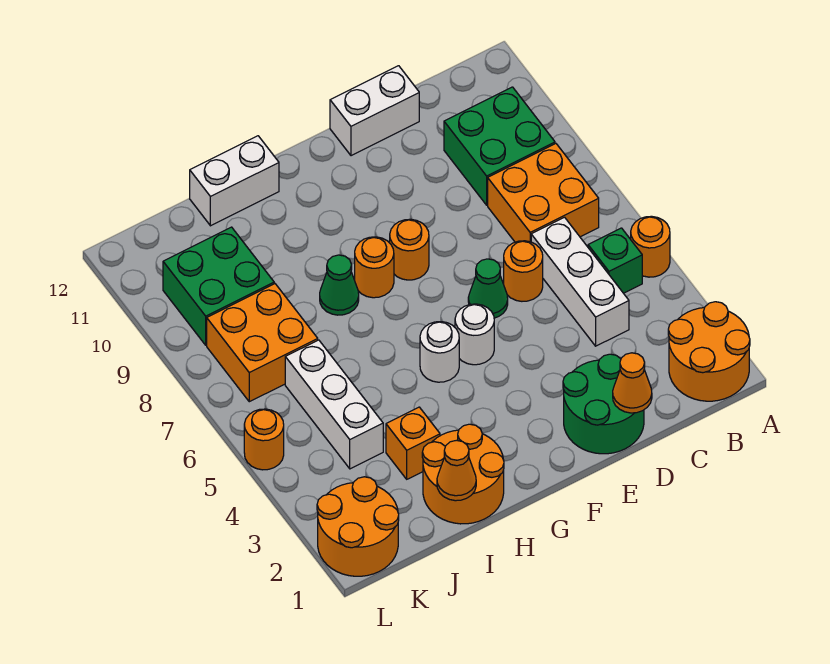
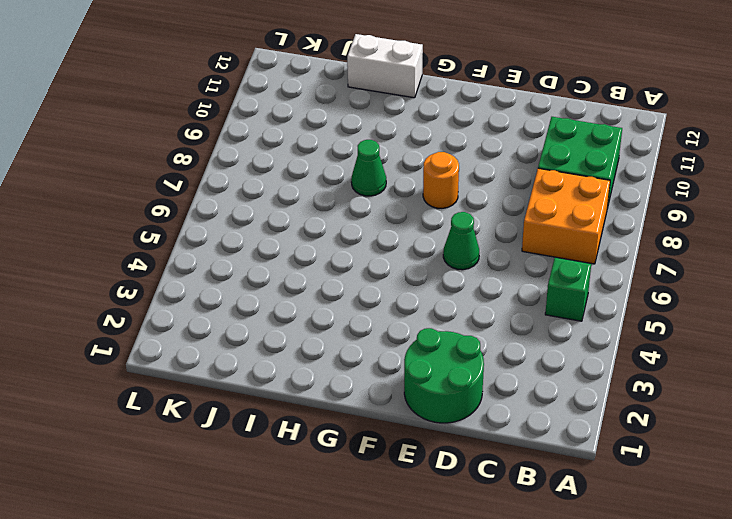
none -> orange 2x2 round brick [668,302,750,401]
none -> orange 1x1 round brick [631,216,670,277]
none -> white 1x3 brick [531,217,629,346]

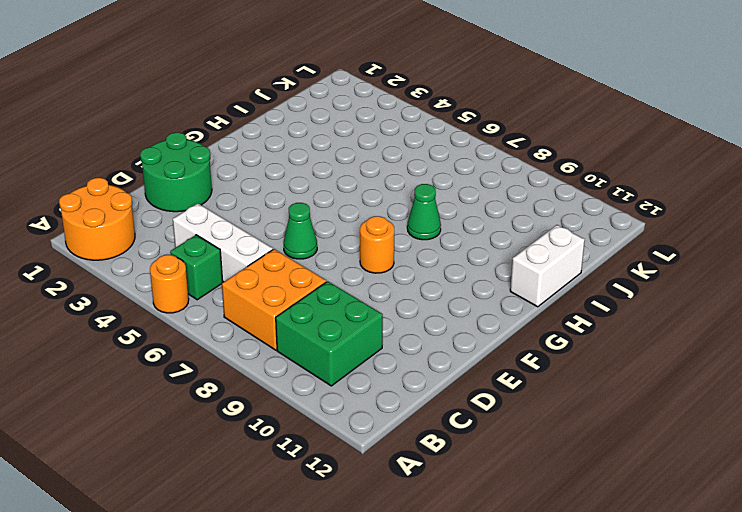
none -> orange 1x1 round brick [504,241,543,301]
none -> white 1x2 brick [330,66,419,156]
none -> white 1x1 round brick [455,304,494,365]

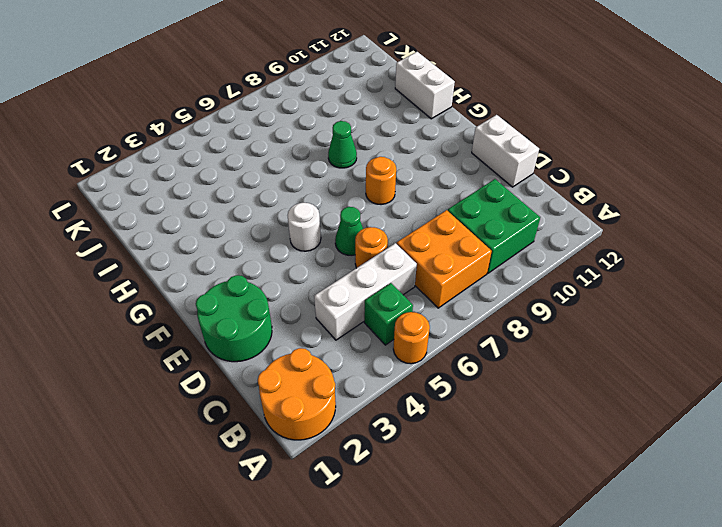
none -> white 1x1 round brick [420,322,459,382]
none -> orange 1x1 round brick [355,237,394,298]
none -> orange 2x2 round brick [422,424,504,524]

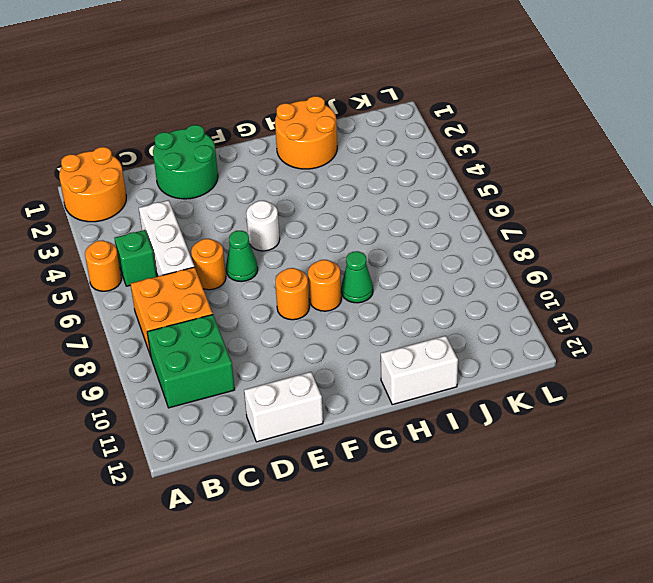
none -> white 1x1 round brick [420,322,459,382]
none -> orange 1x1 brick [386,407,440,479]
none -> white 1x3 brick [285,340,383,469]

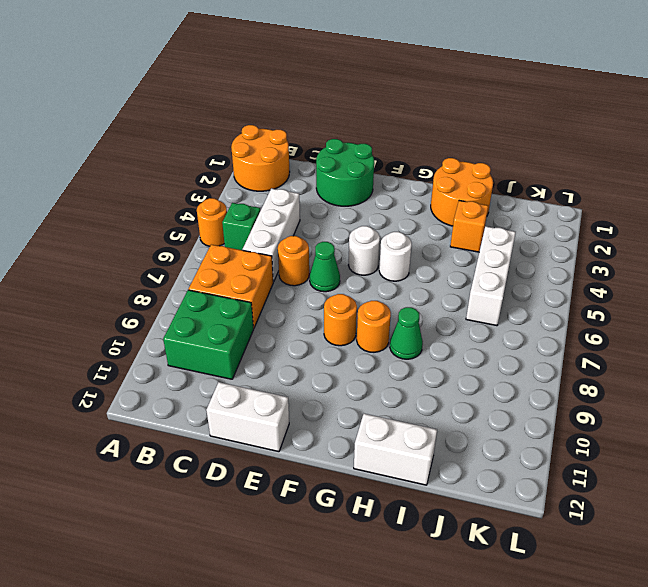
none -> orange 2x2 brick [207,284,318,402]
none -> green 2x2 brick [163,227,274,345]
none -> orange 2x2 round brick [317,477,399,576]

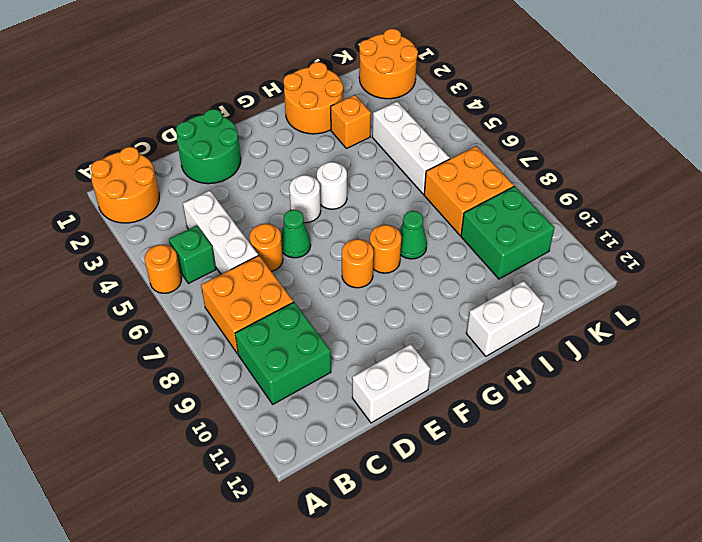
none -> orange 1x1 round brick [244,409,284,470]
none -> orange 1x1 cone [613,353,652,413]
none -> orange 1x1 cone [437,440,476,501]

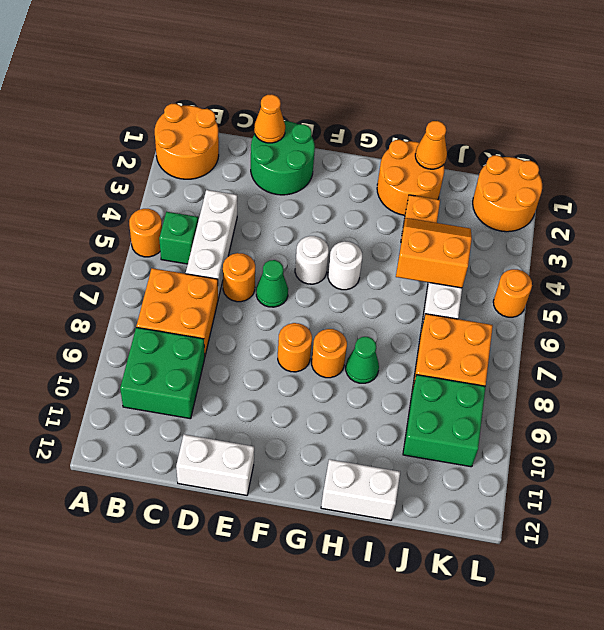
orange 2x2 slope [396,218,472,288] -> none

